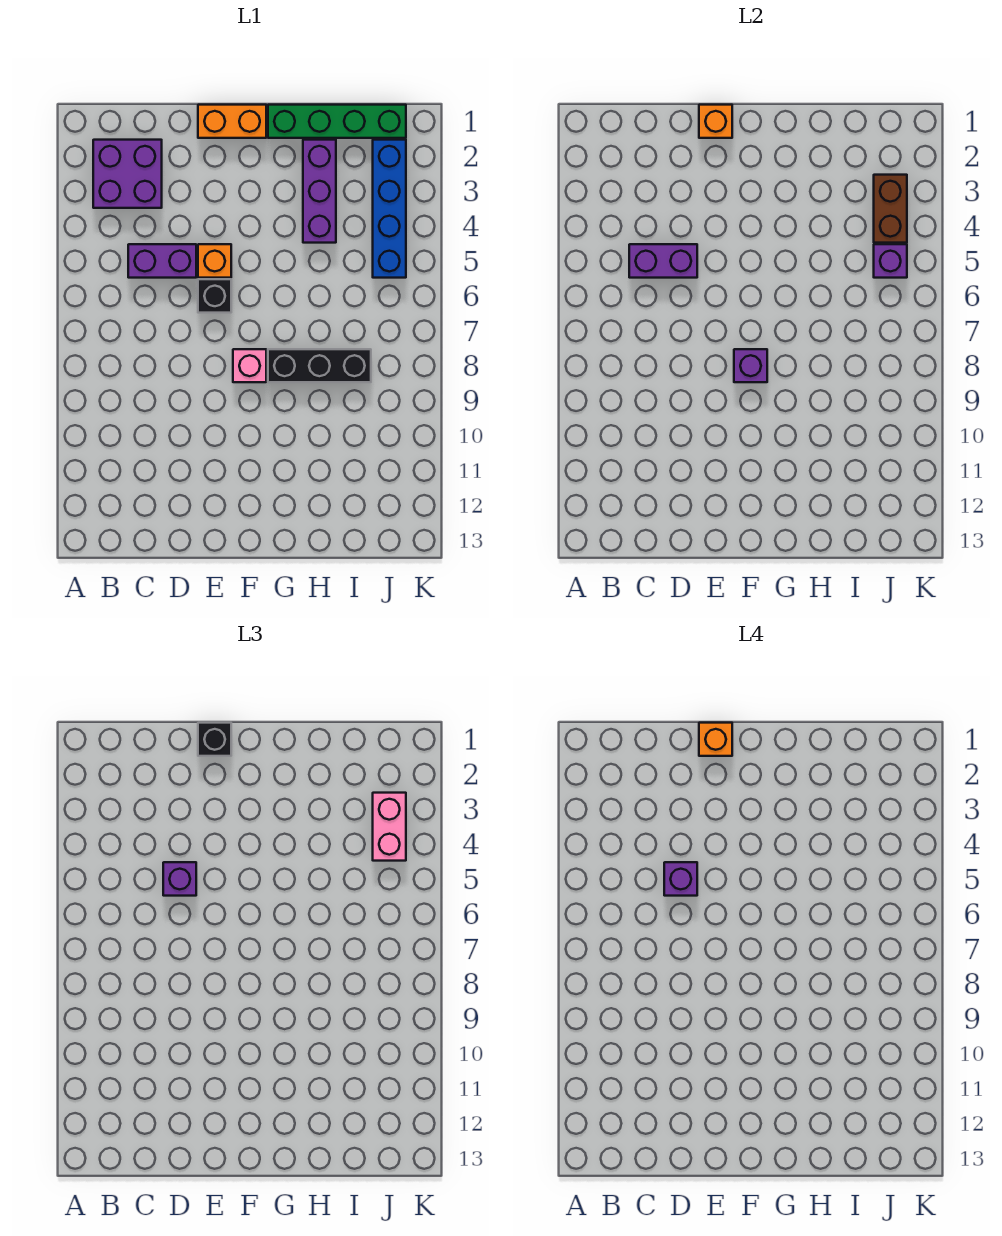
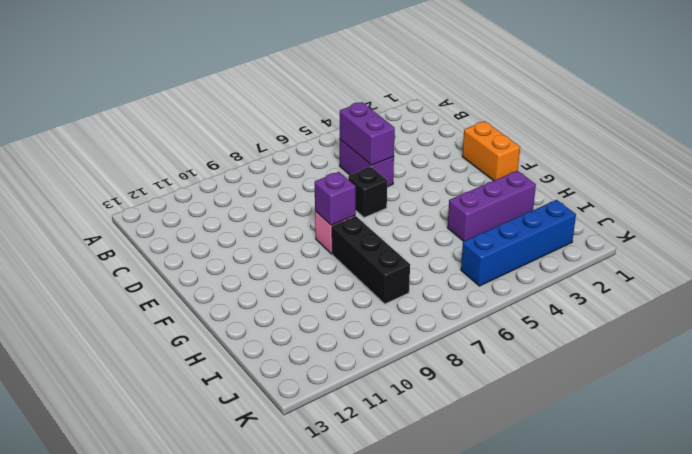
none -> purple 2x2 brick [93,140,162,208]
none -> orange 1x1 brick [198,244,231,278]
none -> green 1x4 brick [268,105,406,138]

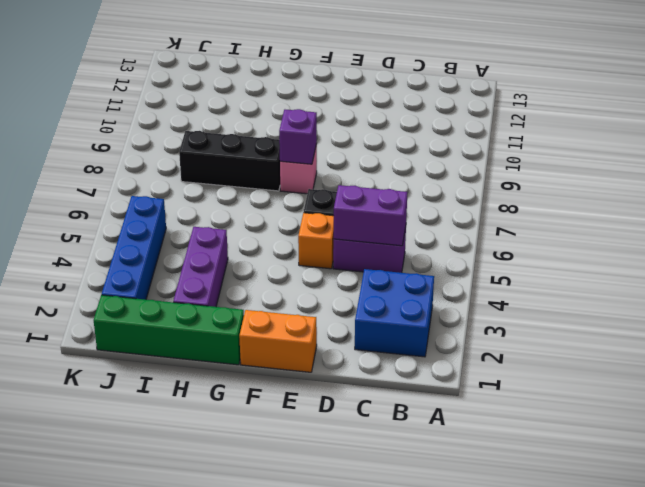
blue 2x2 brick [355,269,434,357] -> purple 2x2 brick [93,140,162,208]
none -> orange 1x1 brick [699,105,732,138]
none -> brown 1x2 brick [874,175,907,243]
none -> purple 1x1 brick [874,244,907,278]

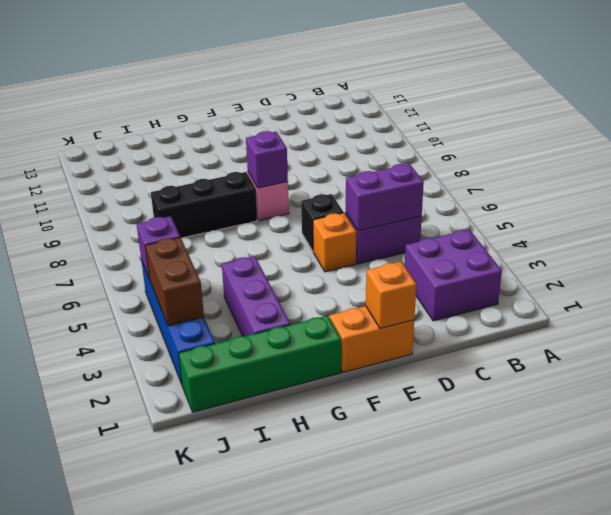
none -> purple 1x1 brick [163,862,196,896]
none -> black 1x1 brick [198,723,231,756]
none -> pink 1x2 brick [373,793,406,861]

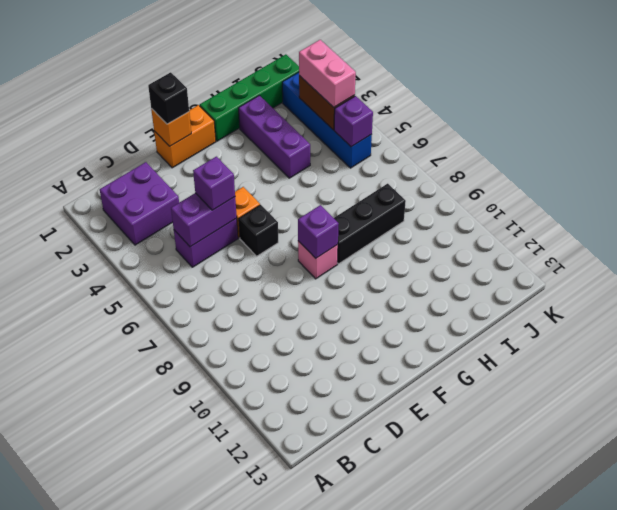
none -> purple 1x1 brick [664,862,697,896]
none -> orange 1x1 brick [699,723,732,756]

